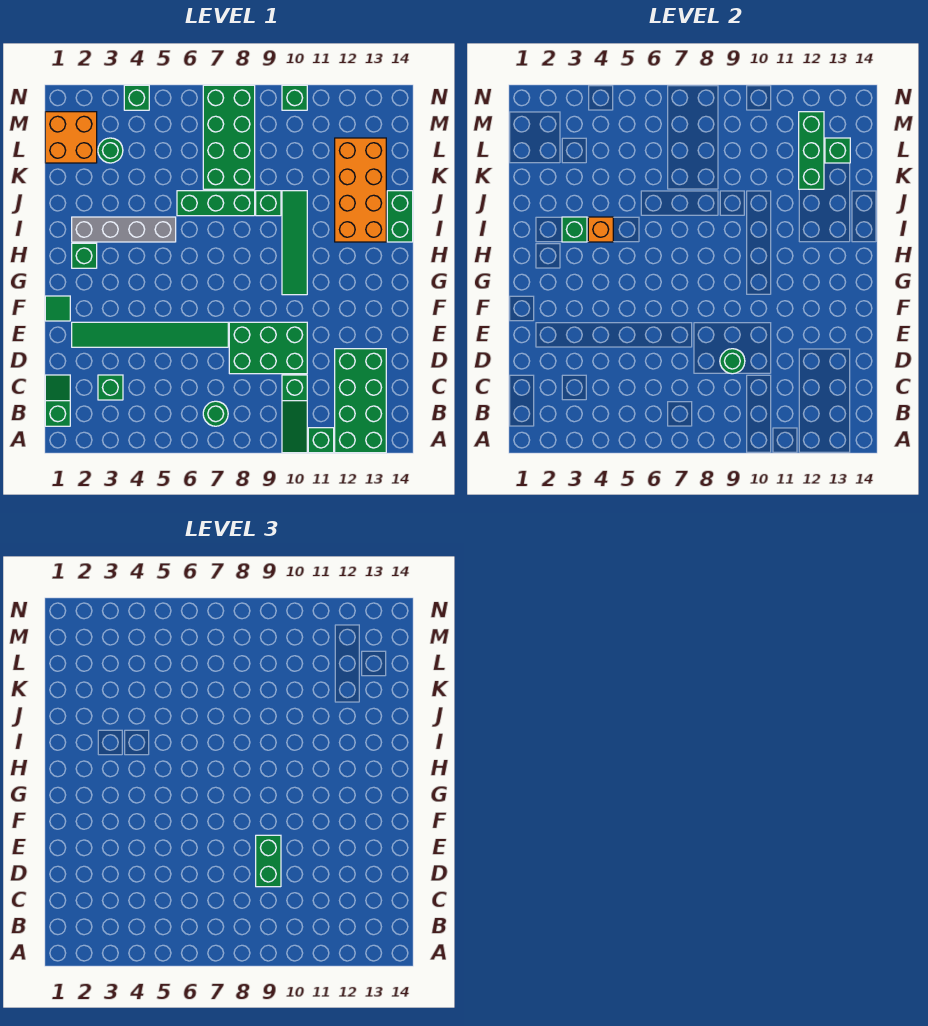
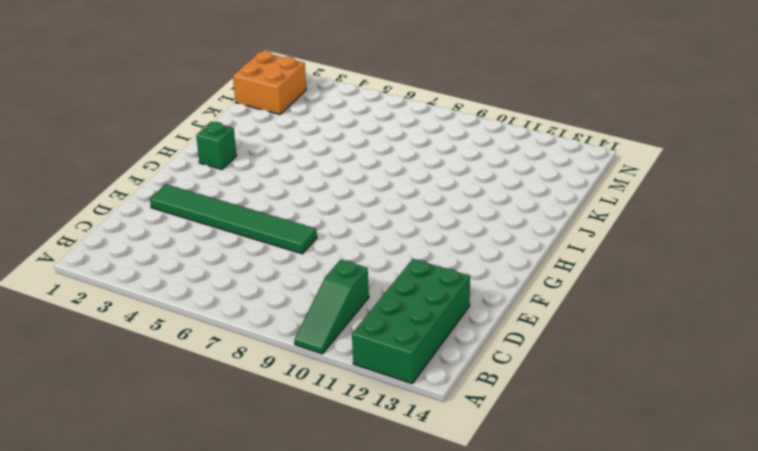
none -> green 1x1 brick [308,428,334,453]
none -> green 1x2 slope [45,375,70,426]
none -> green 1x1 round brick [203,401,228,426]

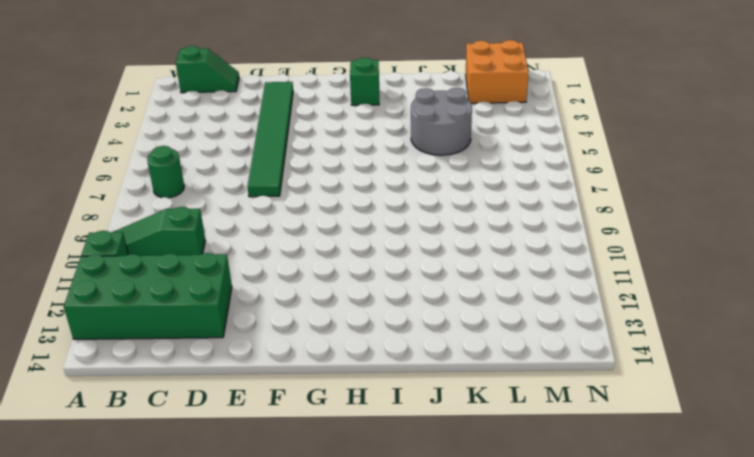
grey 2x2 round brick [411,88,472,155] -> none
none -> green 1x1 brick [98,375,123,400]
none -> green 2x3 brick [229,322,307,374]
none -> green 1x1 tile [45,296,70,321]

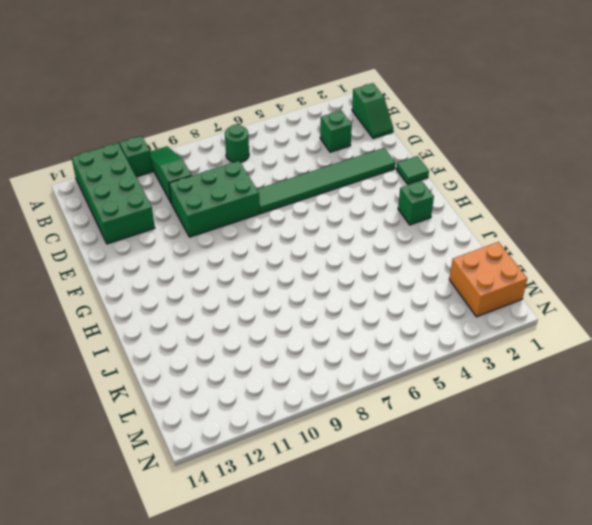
none -> green 1x4 tile [282,191,307,295]
none -> grey 1x4 brick [72,217,176,242]
none -> orange 2x4 brick [335,138,386,242]

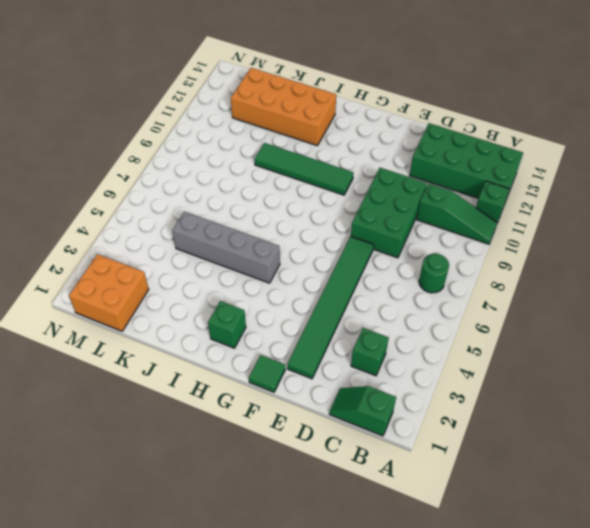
grey 1x4 brick [172,212,280,283] -> grey 1x4 brick turned to [72,217,176,242]
none -> green 1x2 brick [387,191,413,242]
none -> green 1x3 brick [177,191,255,216]
none -> green 1x1 brick [256,191,281,216]

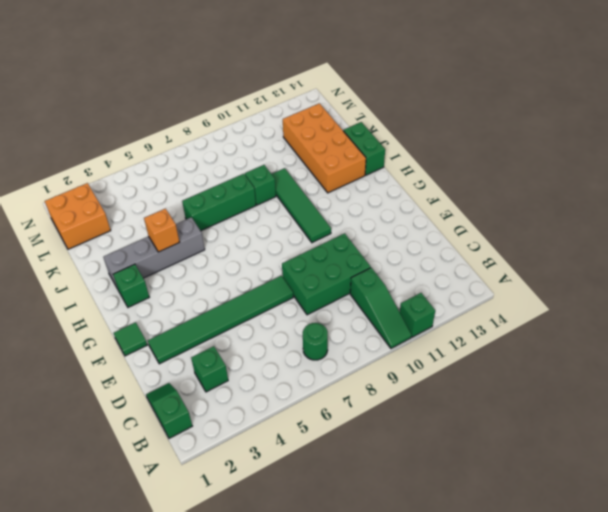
none -> green 2x4 brick [335,349,386,453]
none -> green 2x4 brick [203,85,255,189]
none -> green 1x1 round brick [98,138,123,163]

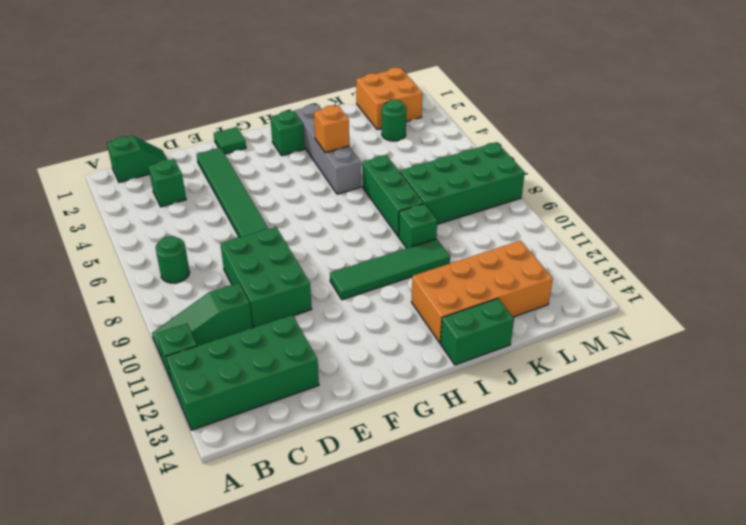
none -> green 1x1 brick [124,85,149,110]
none -> green 1x1 brick [282,85,307,110]
none -> green 1x1 round brick [720,349,745,374]

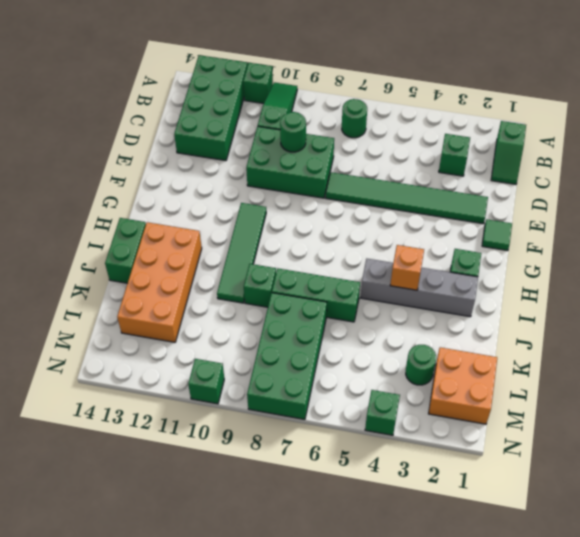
none -> green 1x1 brick [562,217,587,242]
none -> green 1x3 brick [799,112,824,189]
none -> green 1x1 brick [825,138,850,163]

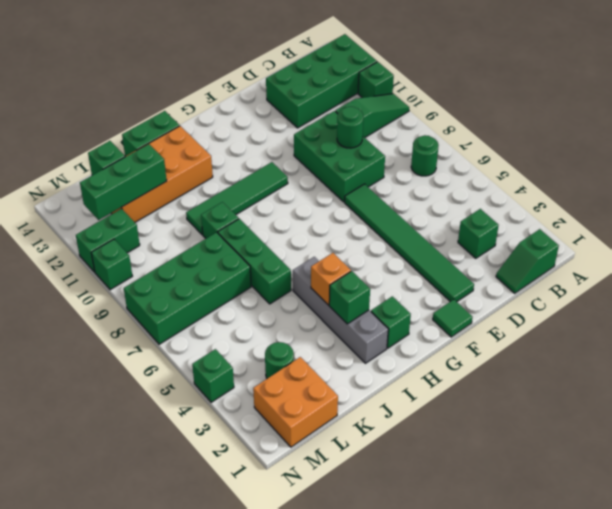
green 1x2 brick [76,209,140,272] -> green 1x2 brick moved to [256,835,281,887]

